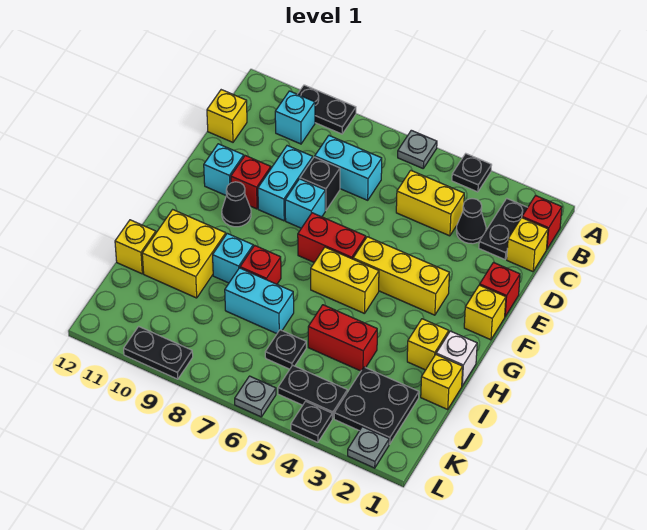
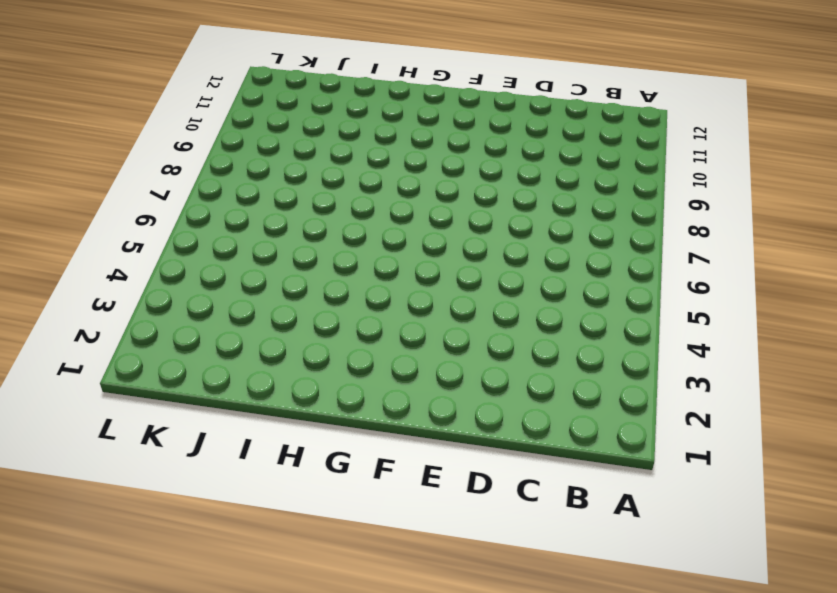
none -> black 1x1 plate [452,154,492,192]
none -> grey 1x1 plate [398,130,437,168]
none -> black 1x2 plate [298,85,356,134]
none -> red 1x1 brick [522,195,562,249]

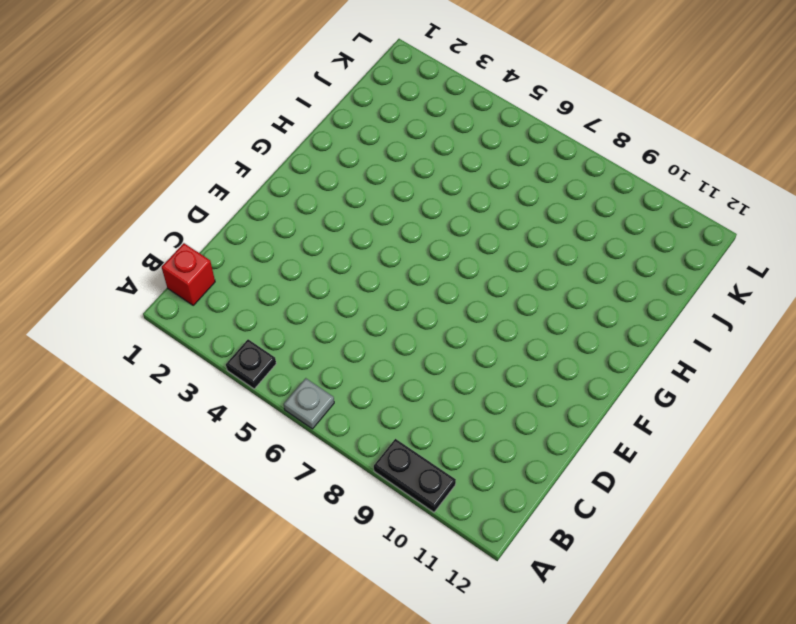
none -> black 1x2 plate [479,199,528,259]
none -> cyan 1x1 brick [275,91,315,144]
none -> yellow 1x1 brick [507,218,548,272]
none -> black 1x1 cone [457,199,486,244]

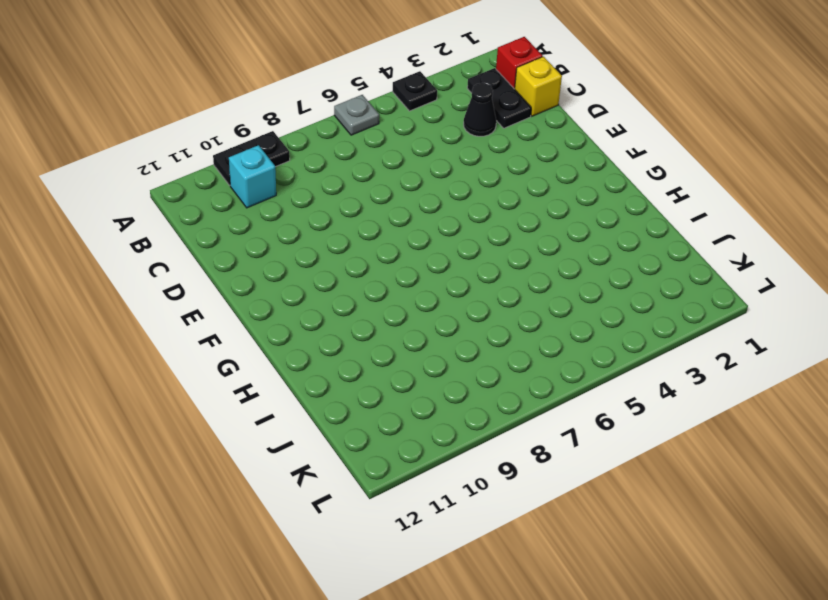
none -> yellow 1x2 brick [396,170,464,236]
none -> cyan 1x2 brick [315,136,382,200]
none -> yellow 1x1 brick [207,90,247,142]
none -> black 1x1 brick [300,157,340,210]

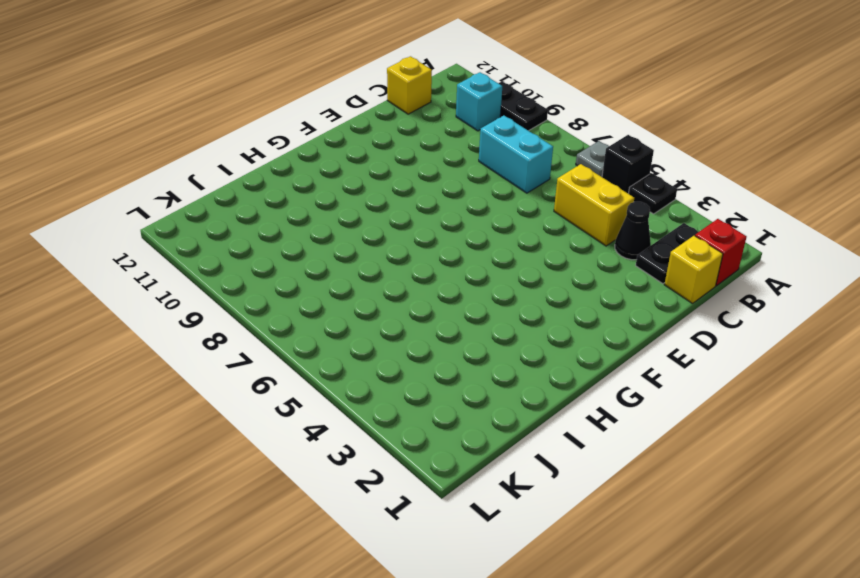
black 1x1 brick [602,135,654,193] -> black 1x1 brick moved to [300,157,340,210]
none -> cyan 1x2 brick [258,146,313,221]
none -> red 1x1 brick [480,263,520,316]
none -> cyan 1x1 brick [285,179,325,228]
none -> red 1x1 brick [231,156,271,209]

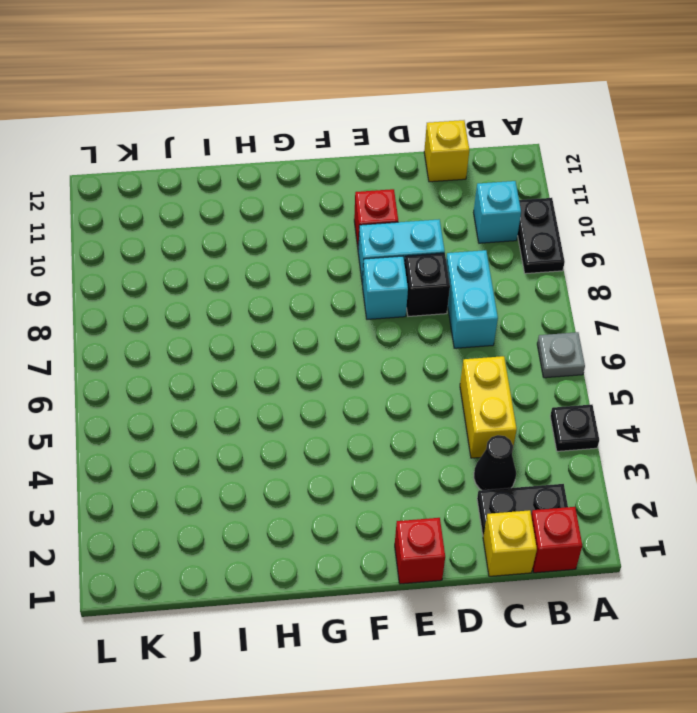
none -> cyan 1x1 brick [204,144,244,195]
none -> yellow 1x1 brick [464,285,506,340]
none -> yellow 1x3 brick [353,237,449,315]
none -> red 1x2 brick [298,213,366,262]

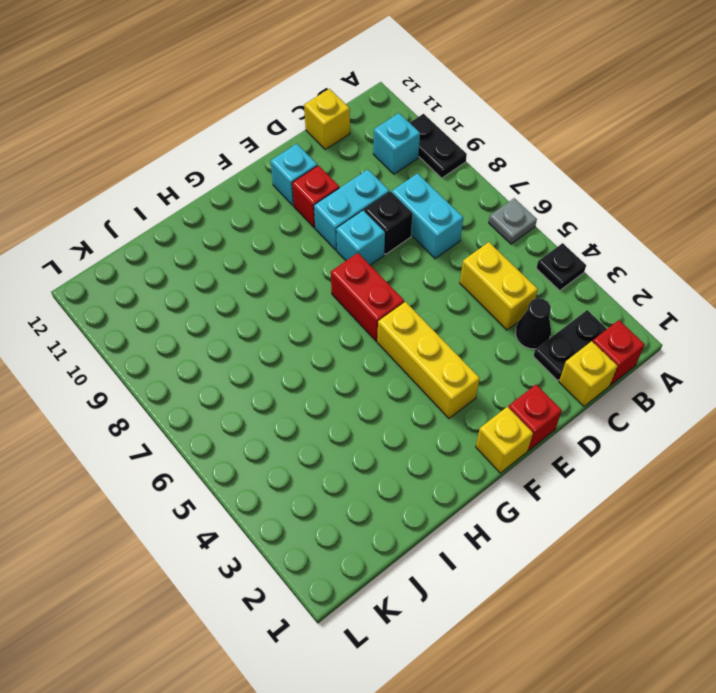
none -> black 1x1 cone [222,182,251,227]
none -> yellow 1x2 brick [311,247,379,314]
none -> white 1x1 brick [436,331,477,386]
none -> yellow 1x1 brick [407,319,449,370]

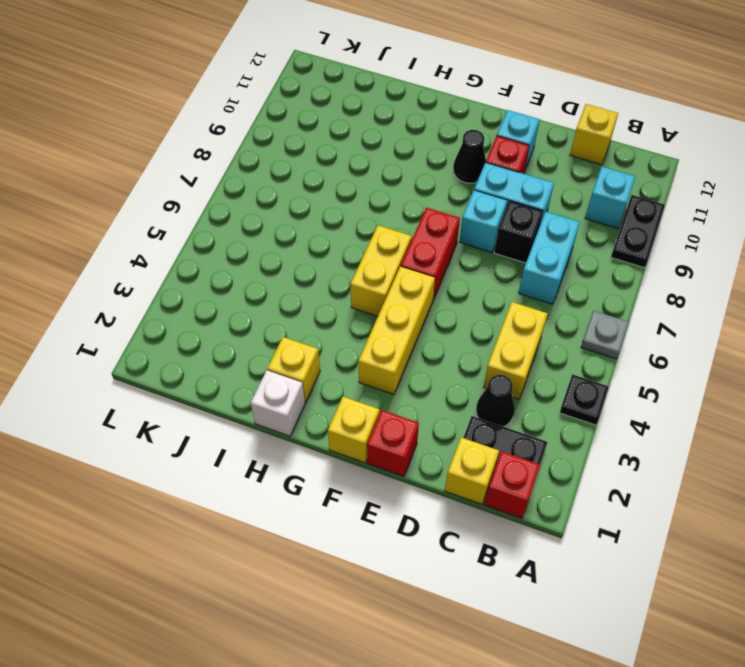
none -> red 1x1 brick [240,245,281,284]
none -> cyan 1x1 brick [213,233,253,283]
none -> yellow 2x2 brick [142,210,226,298]
none -> yellow 1x1 brick [421,355,463,409]

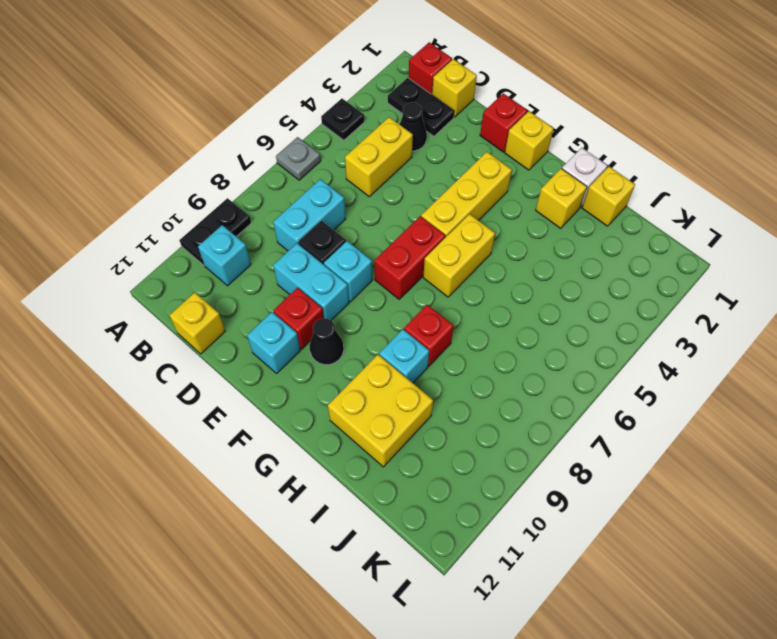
none -> red 1x2 brick [308,305,377,371]
none -> cyan 1x2 brick [225,268,294,334]
none -> yellow 1x1 brick [115,220,156,274]
none -> black 2x2 plate [334,367,419,444]

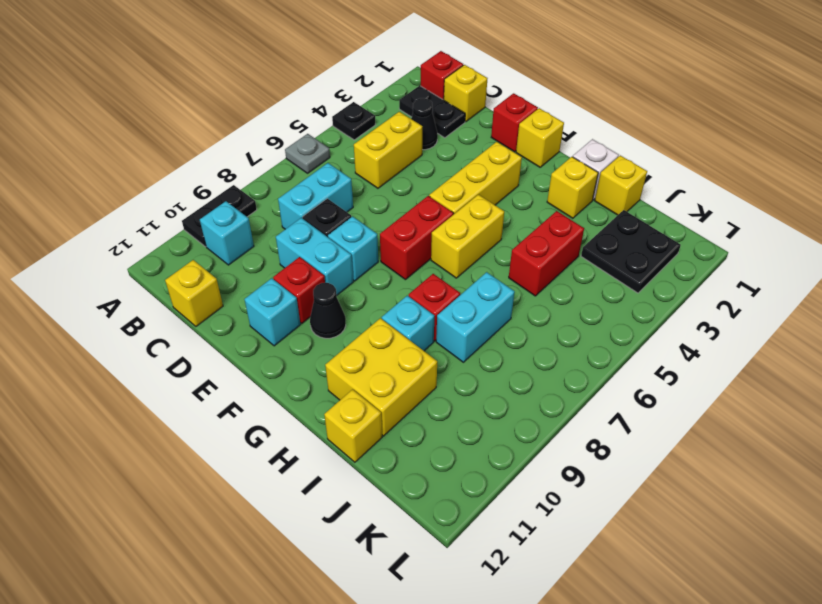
none -> black 1x1 plate [265,330,306,369]
none -> black 1x2 plate [278,365,347,419]
none -> grey 1x1 plate [348,427,389,468]
none -> black 1x1 plate [291,401,332,442]

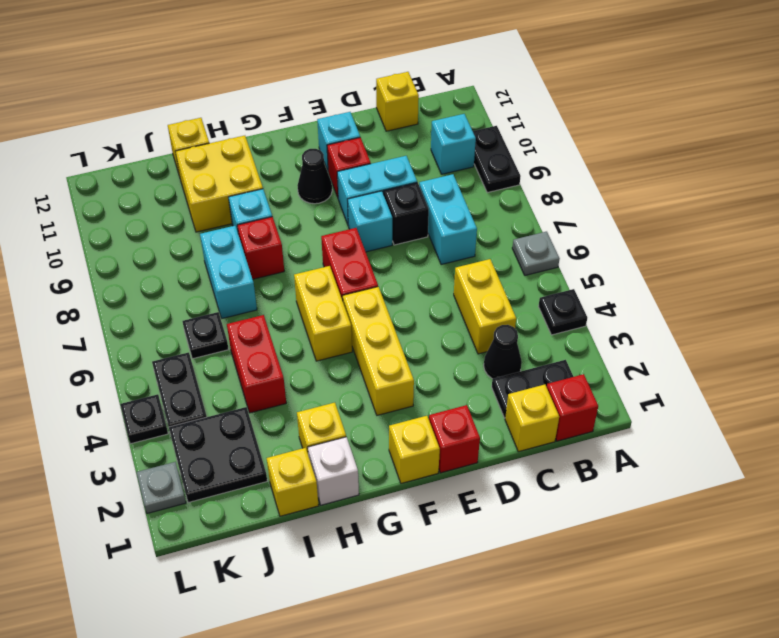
none -> grey 1x1 plate [235,376,276,417]
none -> black 1x2 plate [124,326,193,379]

